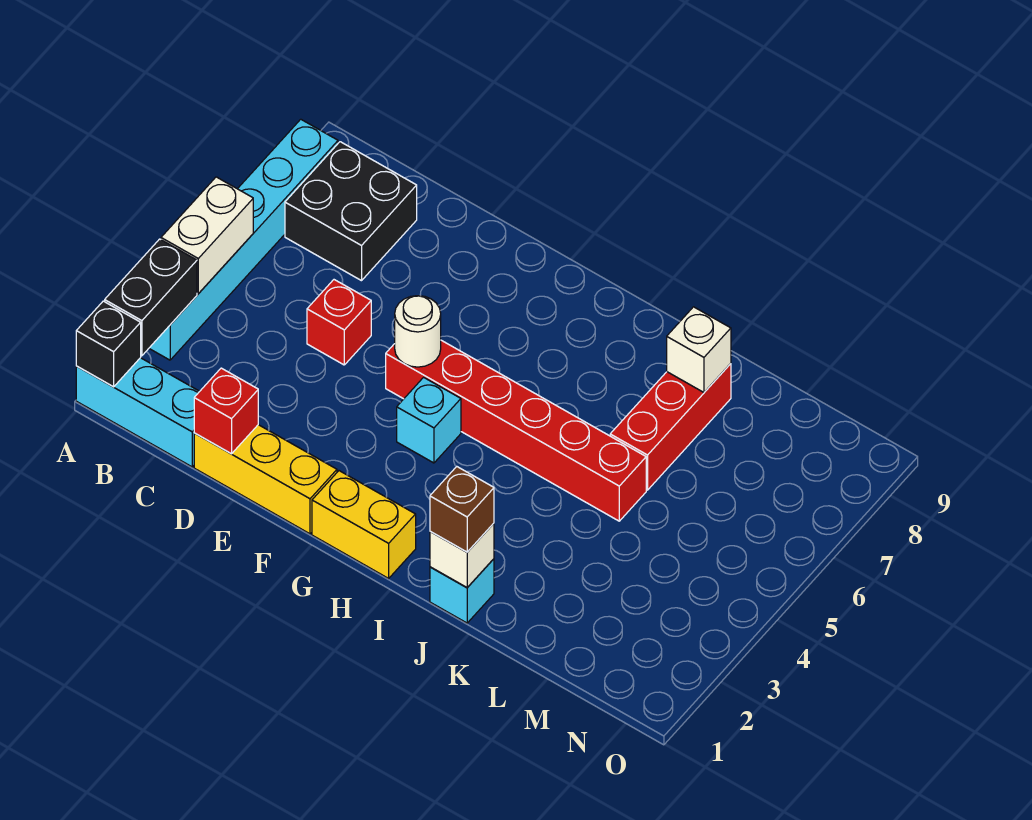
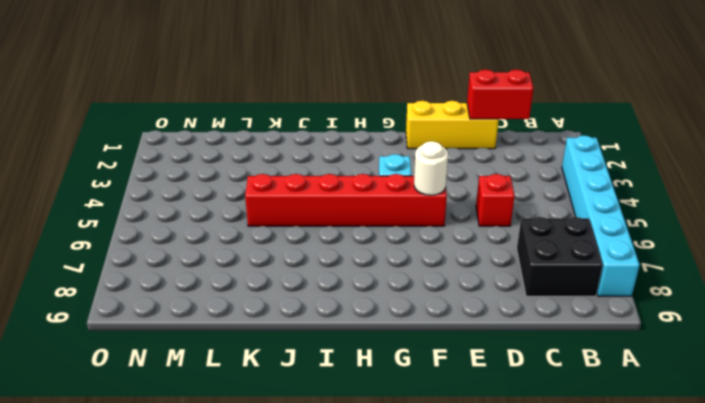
red 1x2 brick [467,70,534,119] -> red 1x1 brick [194,368,258,454]
none -> cyan 1x3 brick [76,358,200,467]
none -> yellow 1x2 brick [312,471,416,578]
none -> cyan 1x1 brick [430,559,494,623]

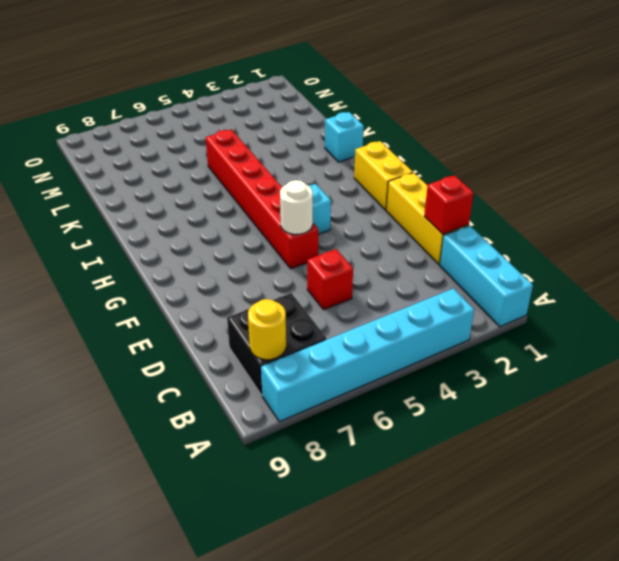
yellow 1x1 round brick [248,299,286,360] -> none
none -> red 1x3 brick [610,364,731,490]
none -> black 1x1 brick [76,301,141,387]
none -> black 1x2 brick [105,239,197,356]

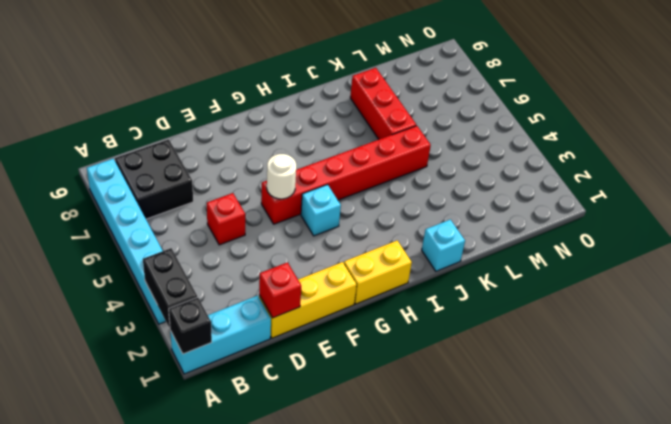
none -> white 1x2 brick [161,177,253,294]
none -> white 1x1 brick [430,523,494,588]
none -> white 1x1 brick [667,307,731,392]

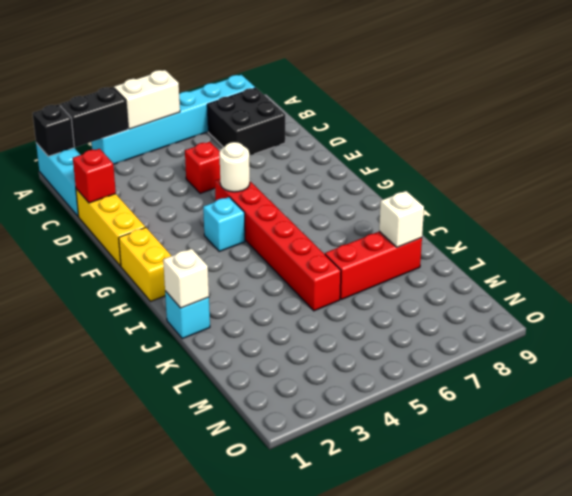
none -> brown 1x1 brick [430,467,494,552]

